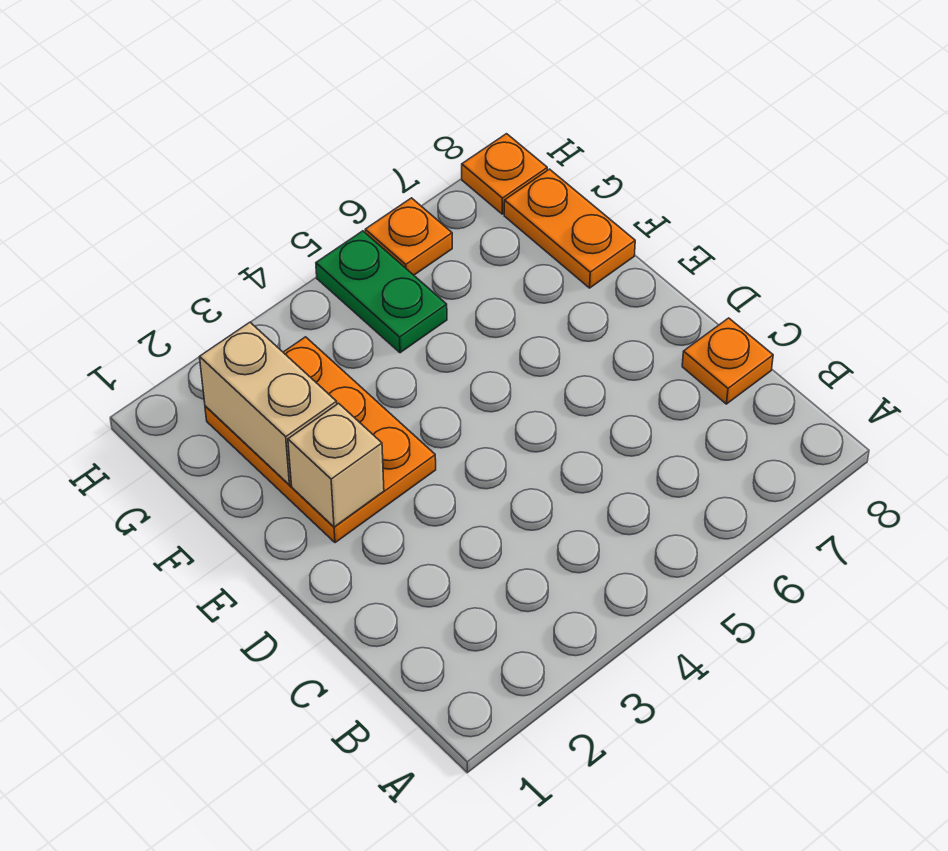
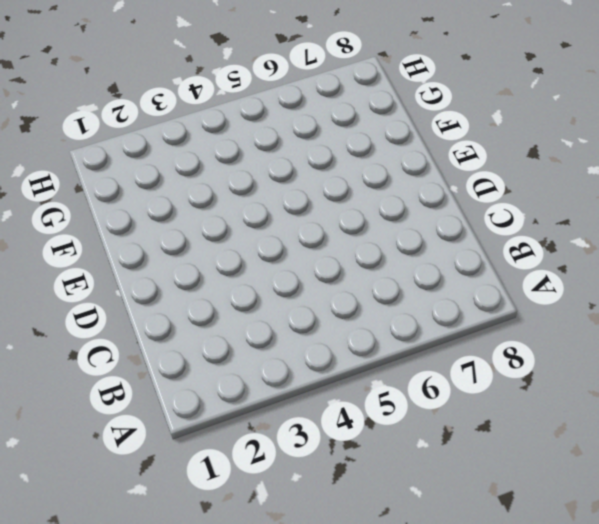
none -> orange 1x1 plate [682,318,773,404]
none -> orange 2x3 plate [205,337,436,543]

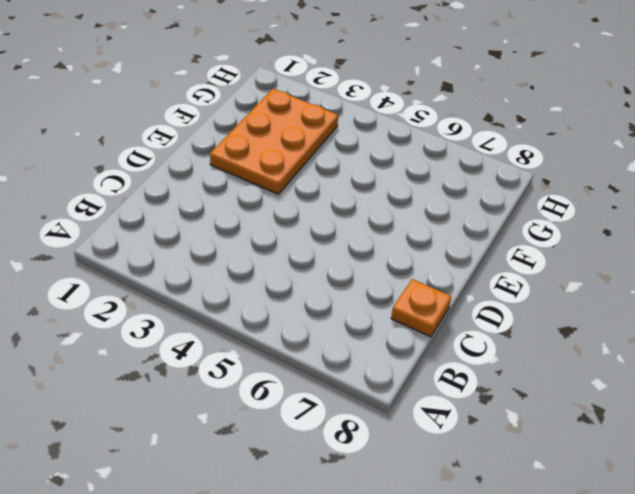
none -> orange 1x2 plate [504,169,635,288]
none -> green 1x2 plate [316,231,447,353]

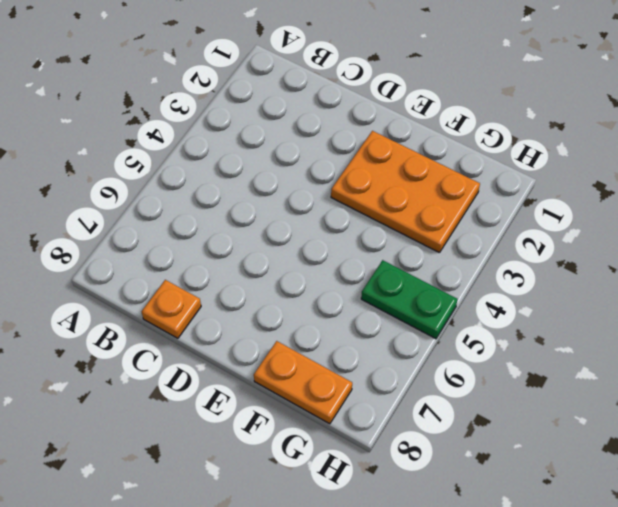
none -> orange 1x1 plate [365,198,452,275]
none -> orange 1x1 plate [462,134,547,214]

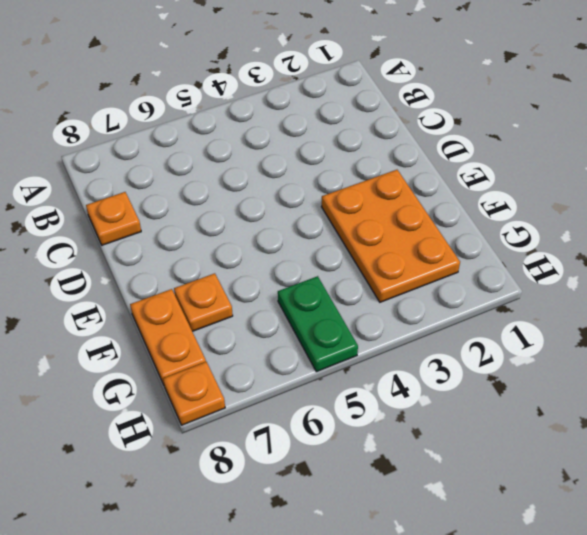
orange 1x1 plate [174,273,233,331] -> orange 1x1 plate moved to [365,198,452,275]
none -> tan 1x1 brick [288,403,384,527]
none -> tan 1x2 brick [200,322,337,485]

